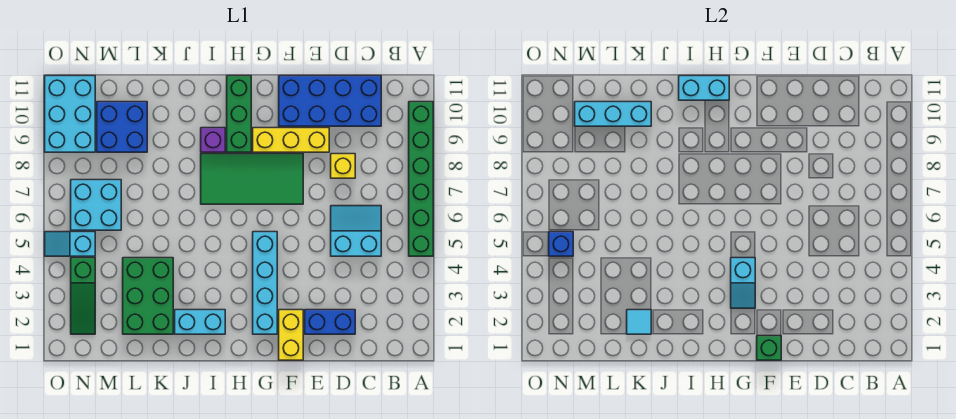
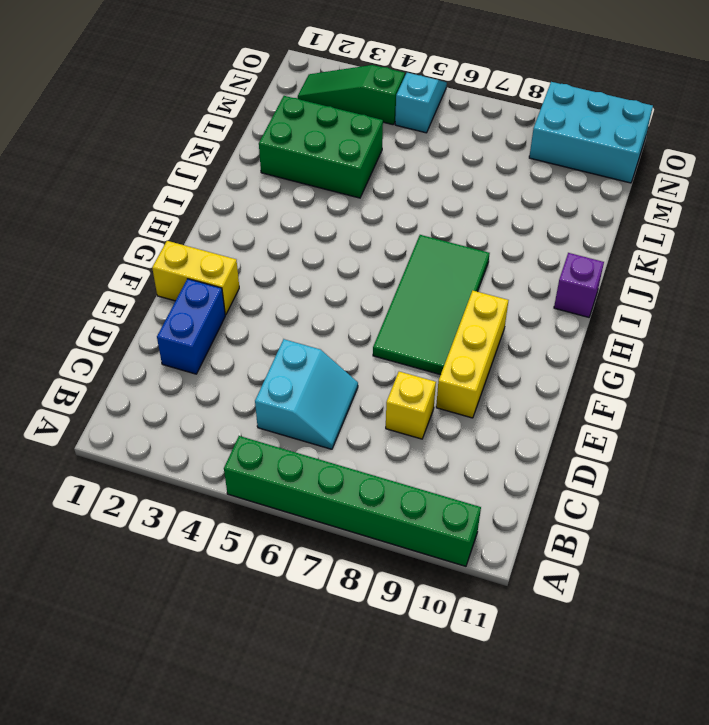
purple 1x1 brick [554,253,604,317] -> purple 1x1 brick moved to [201,128,225,152]
none -> blue 2x4 brick [279,76,381,126]
none -> cyan 1x4 brick [253,232,277,334]
none -> green 1x3 brick [227,76,251,152]

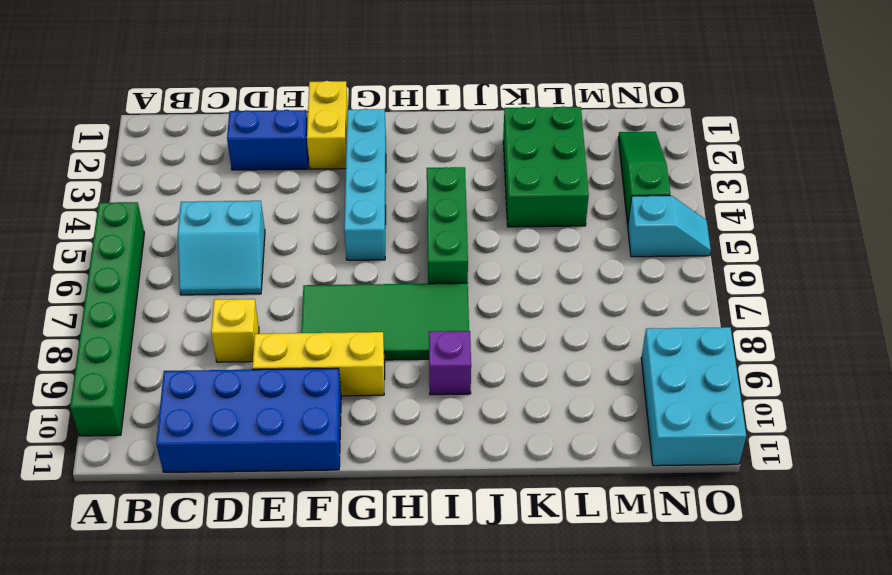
green 1x3 brick [427,167,468,284] -> green 1x3 brick moved to [227,76,251,152]
none -> cyan 1x2 brick [175,310,225,334]
none -> blue 2x2 brick [97,102,147,152]
none -> cyan 2x2 brick [71,180,121,230]

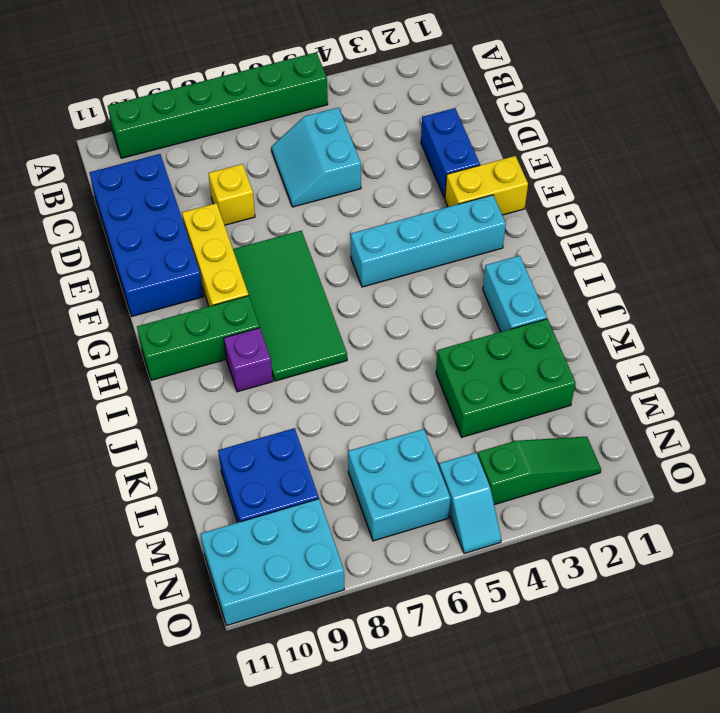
none -> green 1x1 brick [757,336,781,360]
none -> cyan 1x2 slope [731,258,755,308]
none -> cyan 1x2 brick [679,76,729,100]

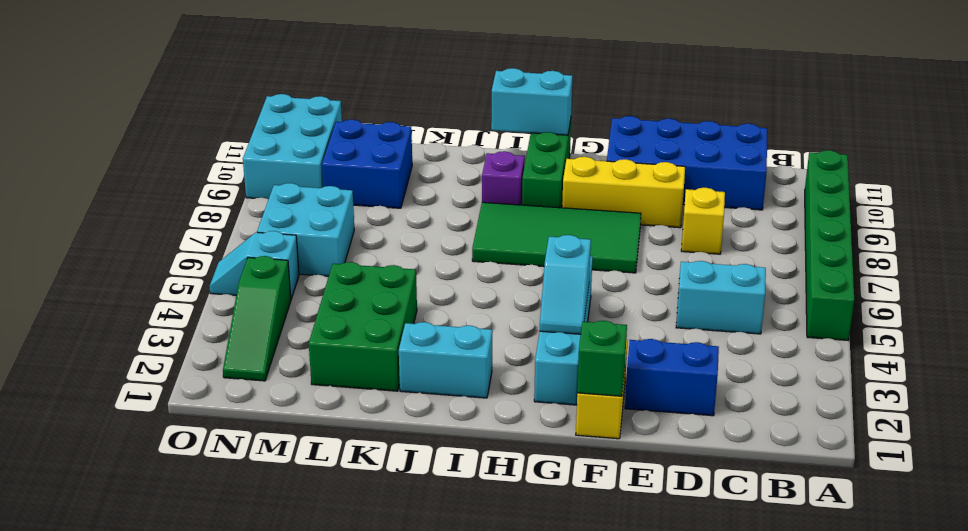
none -> cyan 1x1 tile [627,310,651,334]
none -> cyan 1x3 brick [575,102,651,126]
none -> blue 1x1 brick [549,232,573,256]

